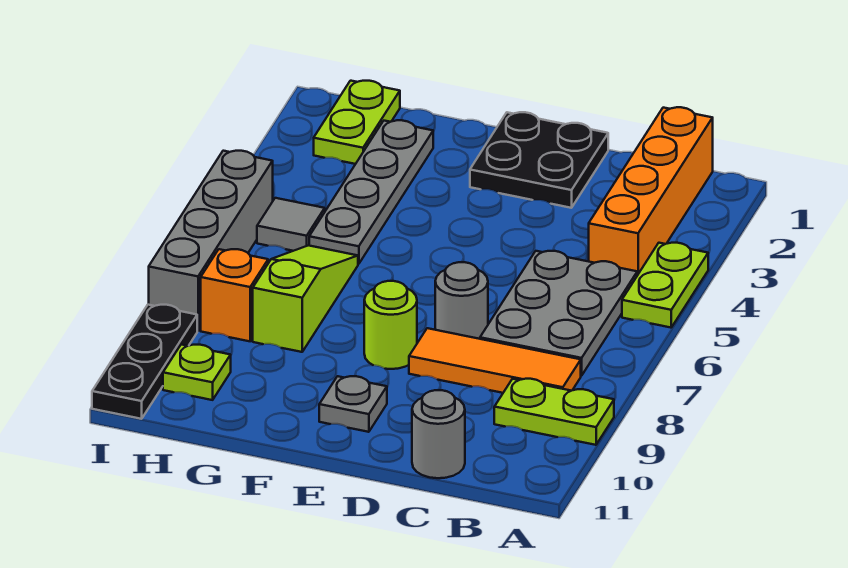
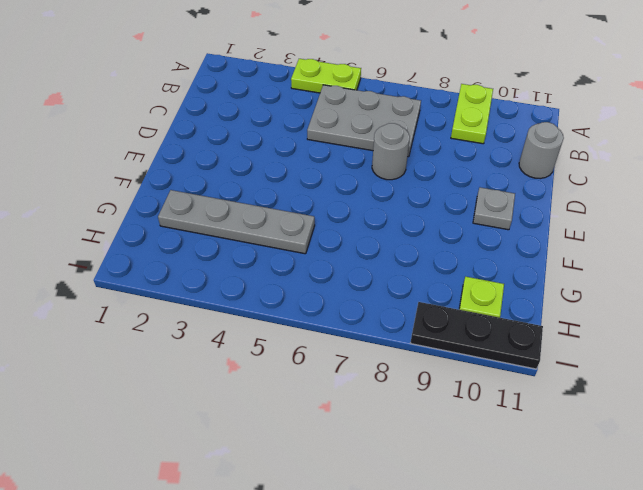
none -> orange 1x4 brick [589,107,713,275]
none -> orange 1x3 tile [409,328,581,393]
none -> black 2x2 plate [470,112,608,208]

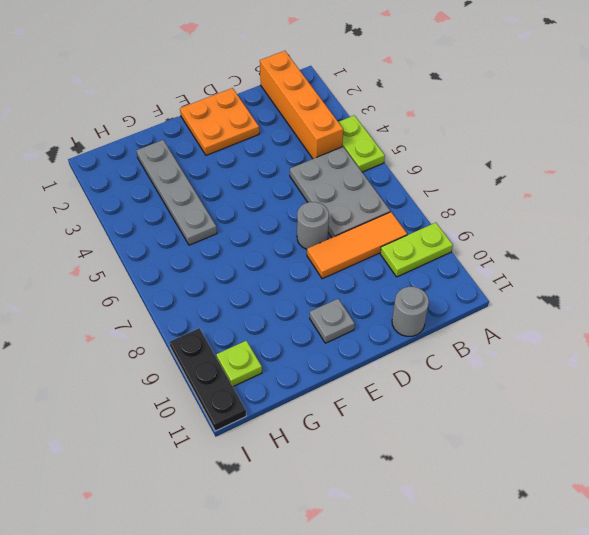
orange 2x2 plate [180,88,259,155] -> black 2x2 plate [470,112,608,208]
none -> lime 1x1 round brick [364,281,417,369]
none -> lime 1x3 slope [253,245,358,352]
none -> lime 1x2 plate [314,81,400,164]

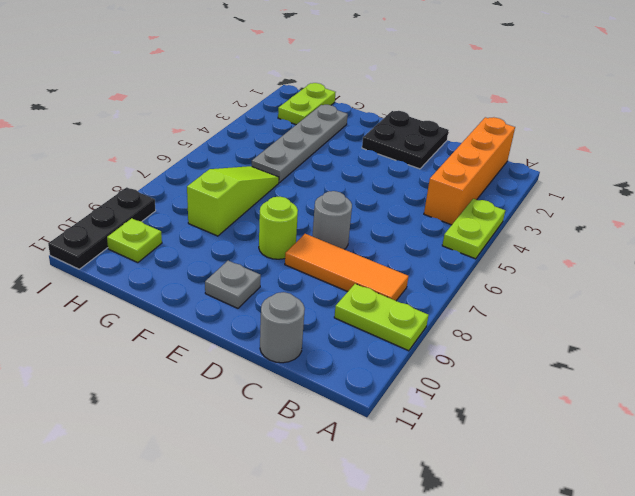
none -> grey 2x3 plate [480,251,637,376]
none -> grey 1x1 tile [257,198,325,251]
none -> orange 1x1 brick [201,249,268,341]

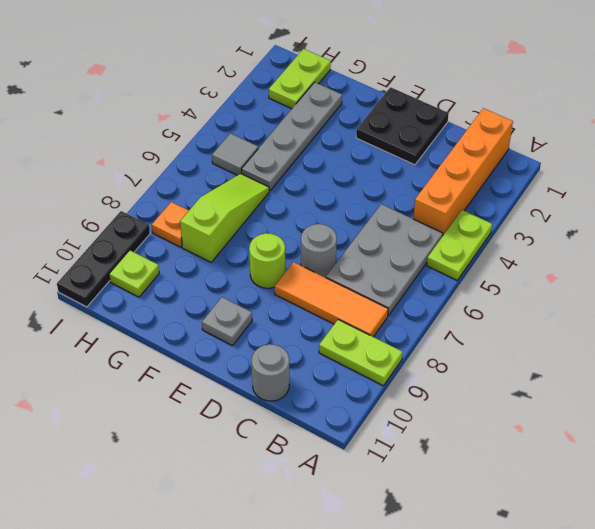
orange 1x1 plate [152,202,189,247] -> orange 1x1 brick [201,249,268,341]
none -> grey 1x4 brick [149,151,273,331]

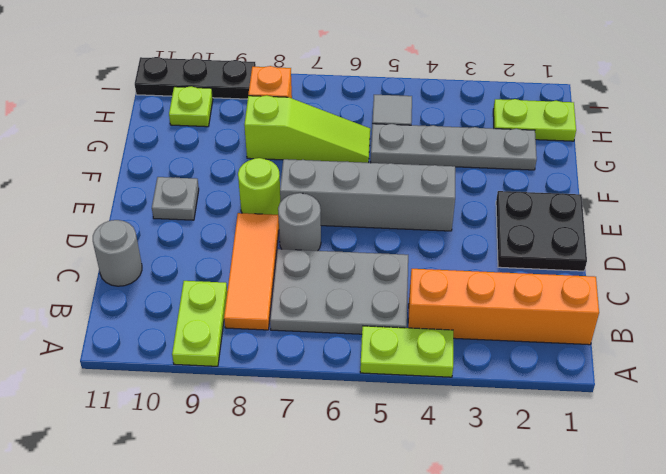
grey 1x4 brick [280,159,455,231] -> grey 1x4 brick moved to [149,151,273,331]

